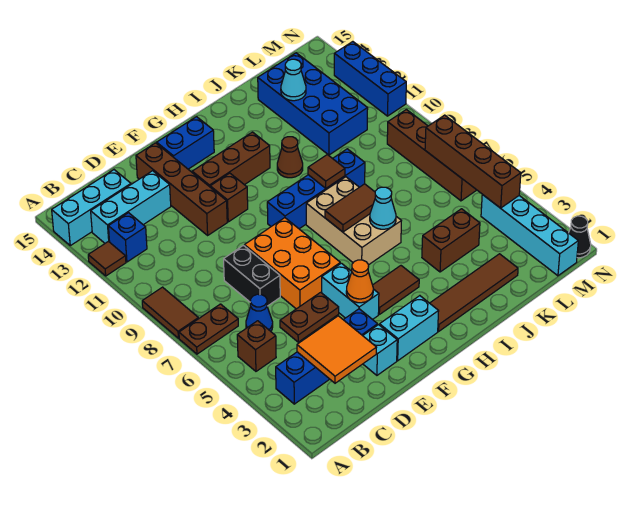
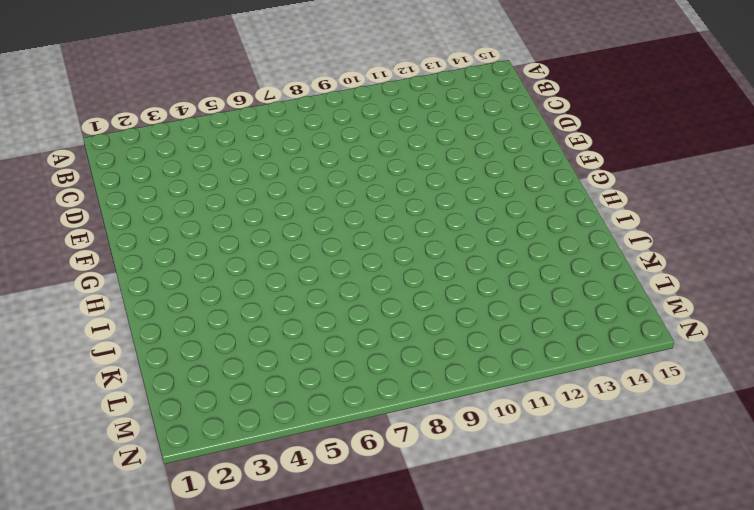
none -> brown 1x2 plate [179,304,238,354]
none -> brown 1x2 tile [142,287,198,338]
none -> brown 1x1 tile [88,241,126,276]
none -> cyan 1x3 brick [52,170,131,246]

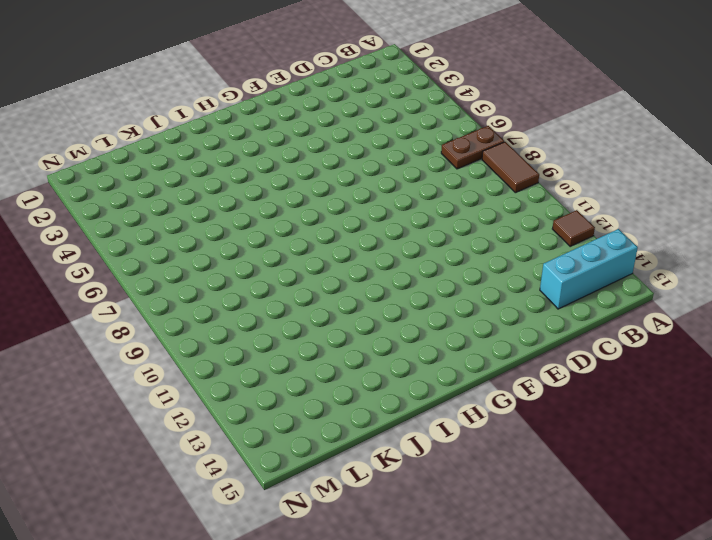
none -> blue 1x4 brick [276,309,378,404]
none -> brown 1x1 brick [237,321,276,371]
none -> blue 1x1 brick [108,213,147,262]
none -> cyan 1x3 brick [91,171,171,243]

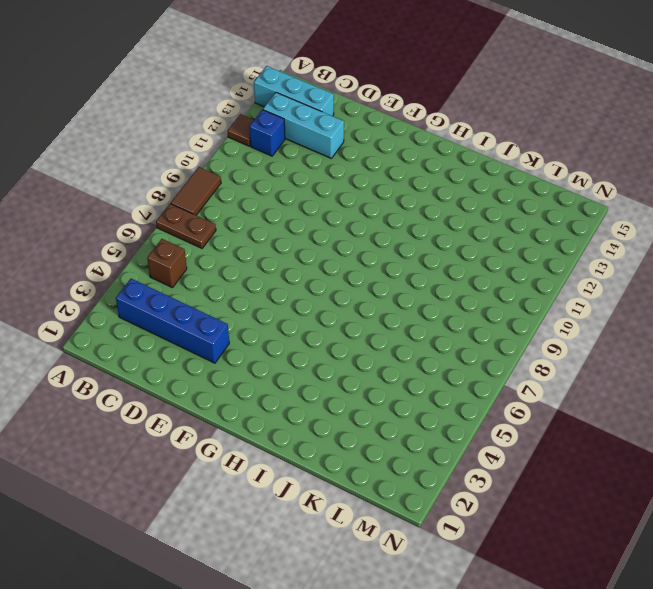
none -> blue 1x1 cone [246,294,273,331]
none -> brown 1x2 plate [280,292,339,342]
none -> black 1x2 brick [224,245,280,306]
none -> cyan 1x1 brick [363,325,397,375]

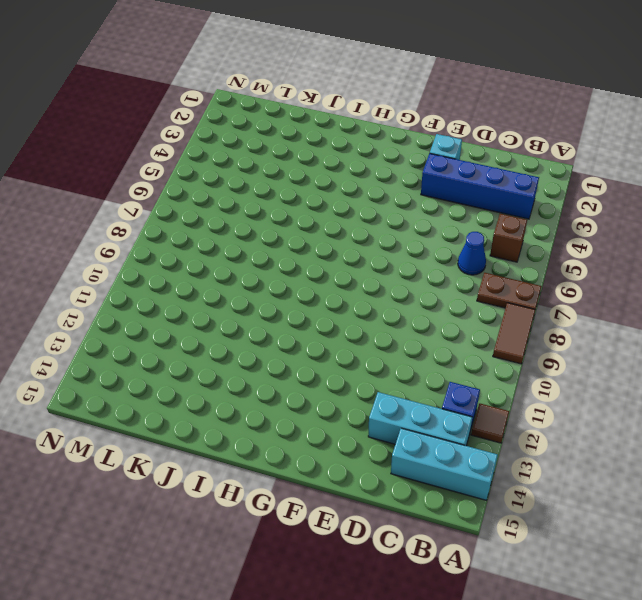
none -> brown 1x2 plate [280,292,339,342]
none -> black 1x2 brick [224,245,280,306]
none -> orange 2x3 brick [244,218,340,309]
none -> brown 1x4 brick [136,143,227,235]

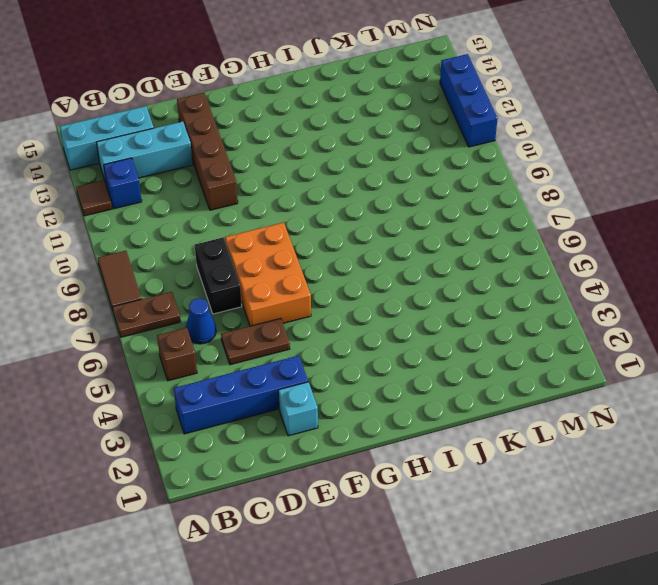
none -> cyan 1x2 brick [380,296,439,361]
none -> cyan 1x2 brick [322,263,379,320]
none -> brown 1x1 brick [210,173,248,222]
none -> brown 1x3 brick [192,132,270,187]

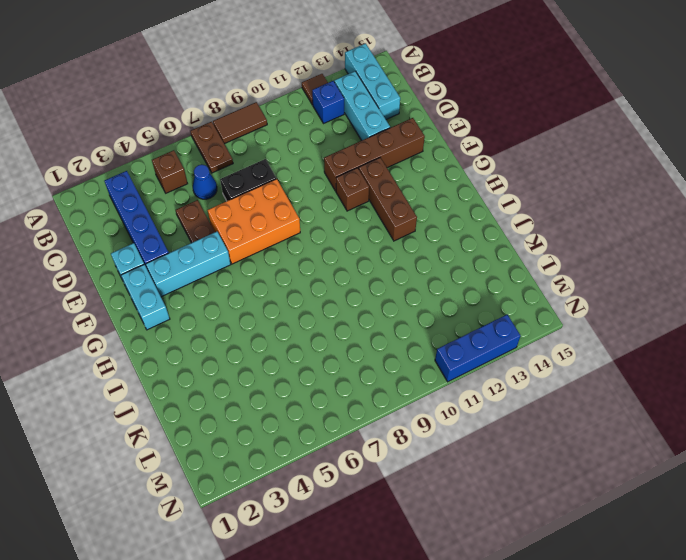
cyan 1x3 brick [146,232,231,297] -> cyan 1x2 brick [322,263,379,320]
none -> blue 1x2 brick [157,117,214,169]
none -> brown 1x2 tile [373,266,419,314]
none -> blue 1x4 brick [267,149,365,229]
none -> brown 1x4 tile [430,254,518,331]

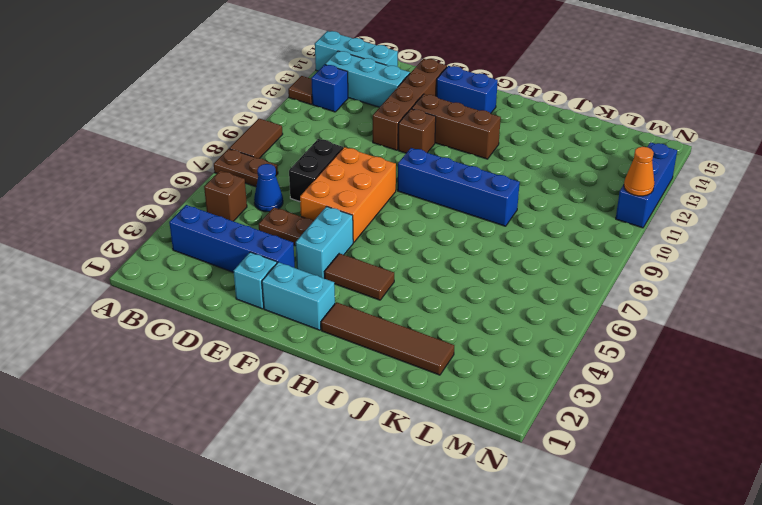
orange 1x1 cone [624,147,654,196] -> orange 1x1 cone moved to [346,260,373,303]
none -> tan 2x3 brick [306,177,401,265]
none -> brown 1x1 cone [277,137,303,178]
none -> brown 1x2 brick [422,209,480,272]
none -> blue 2x4 brick [258,53,368,155]

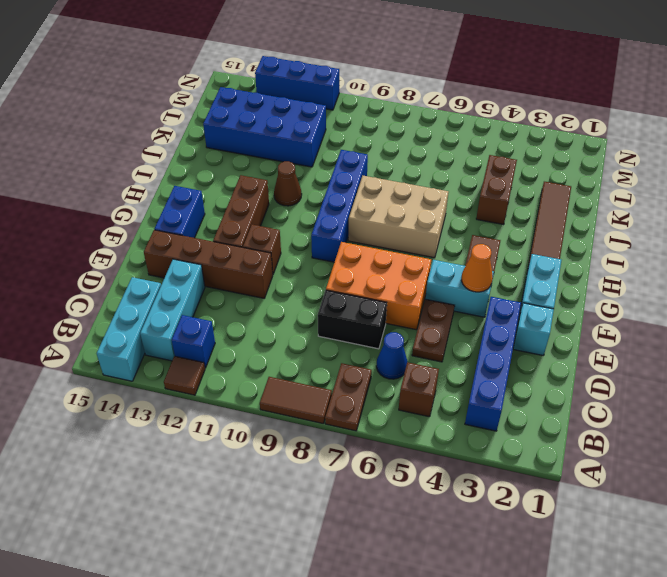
none -> cyan 1x4 brick [481,195,578,276]
none -> brown 1x4 brick [387,110,476,201]
none -> black 1x1 cone [569,216,591,258]
none -> orange 2x2 tile [297,316,377,383]

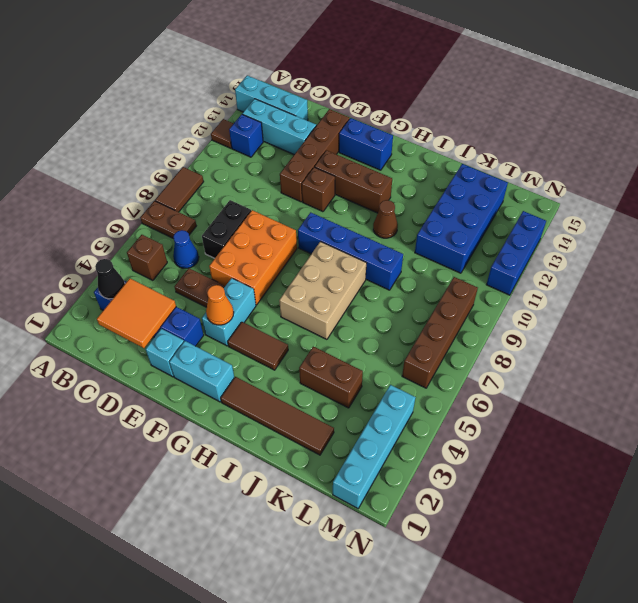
black 1x1 cone [95,259,125,299] -> black 1x1 cone moved to [569,216,591,258]
none -> brown 1x2 tile [325,184,375,232]
none -> cyan 1x1 cone [370,187,396,229]
none -> brown 1x1 tile [308,155,345,188]
none -> cyan 1x1 cone [281,59,306,101]

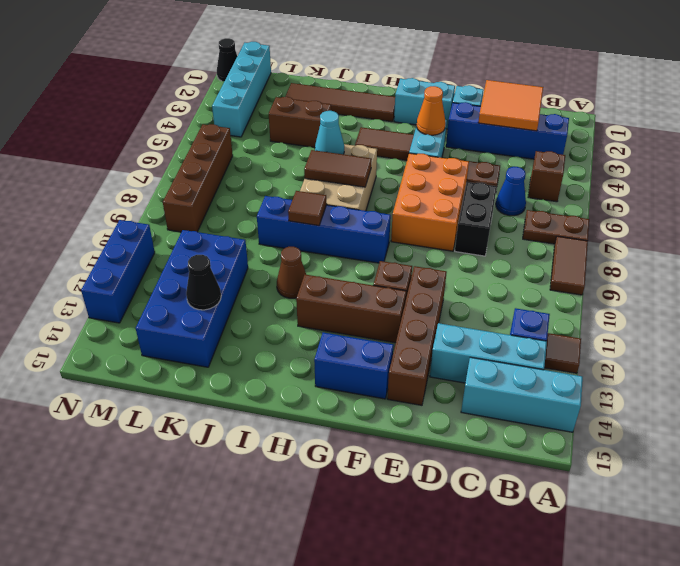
black 1x1 cone [186,255,221,310] -> cyan 1x1 cone [281,59,306,101]
none -> brown 1x4 brick [425,115,521,208]

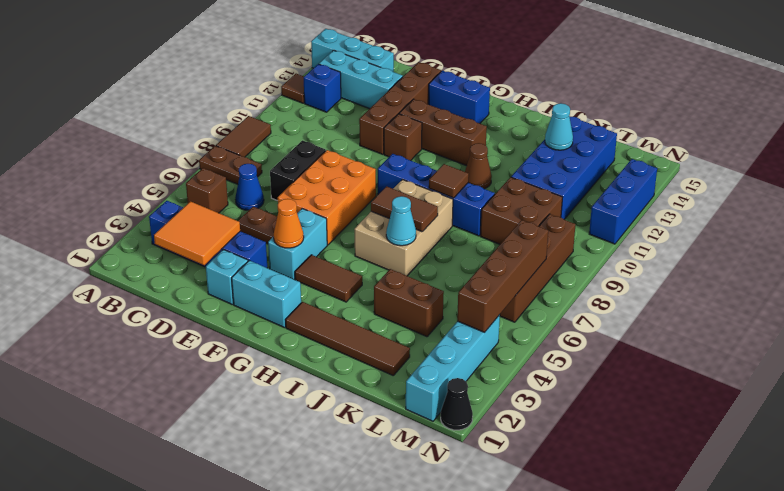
brown 2x2 brick [480,177,563,244] -> none

